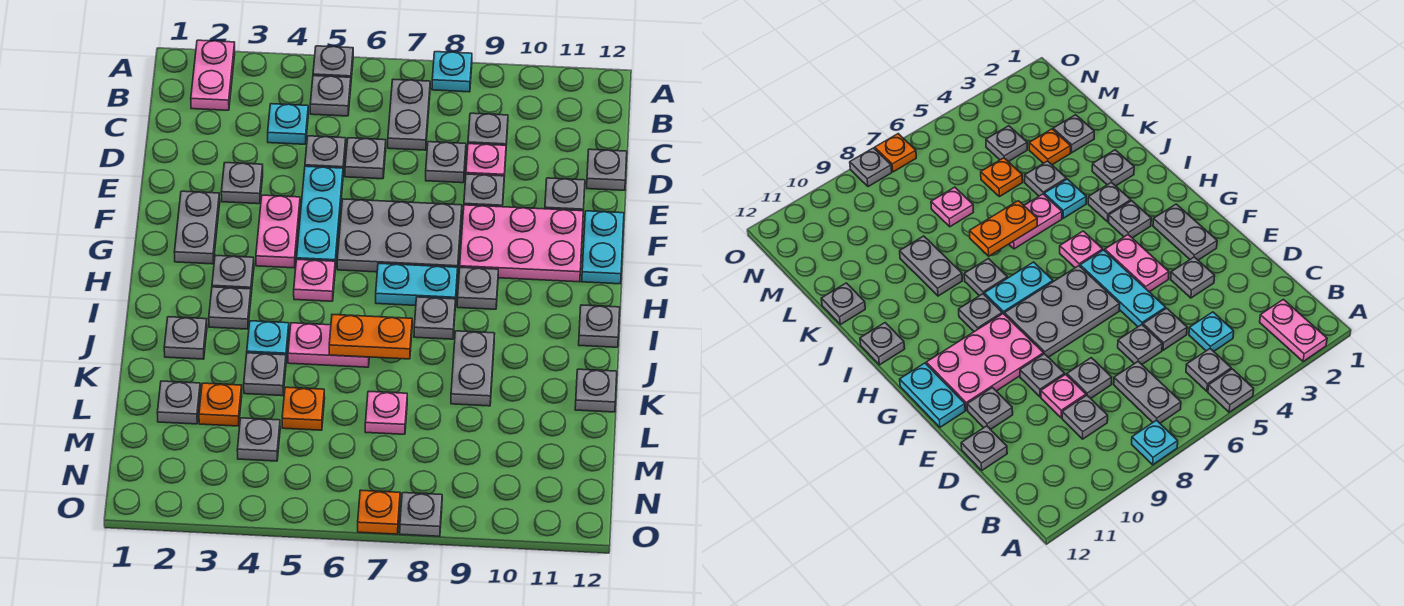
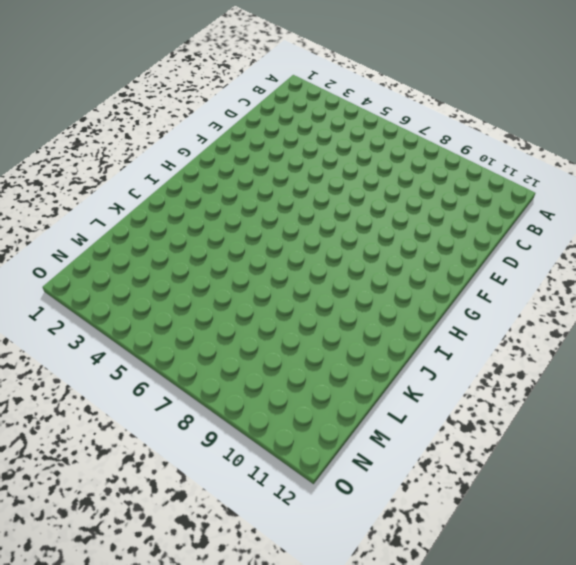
none -> pink 1x2 plate [191,40,235,110]
none -> grey 1x1 plate [313,46,353,79]
none -> cyan 1x1 plate [432,52,472,92]
none -> grey 1x1 plate [310,76,351,116]

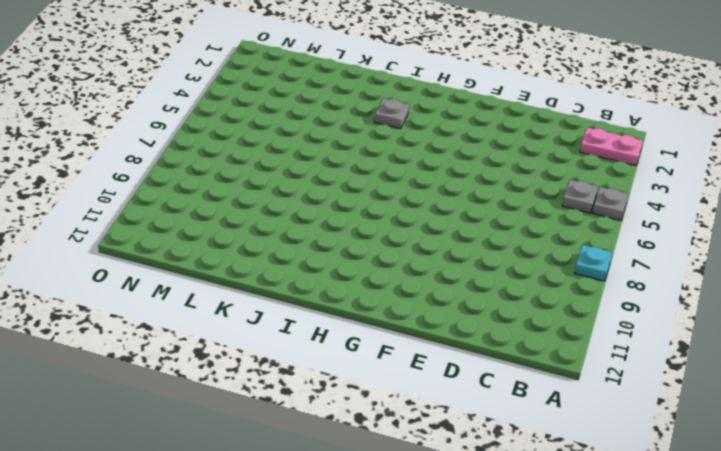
none -> grey 1x2 plate [388,79,430,150]
none -> cyan 1x1 plate [268,104,308,144]
none -> grey 1x1 plate [468,113,508,145]
none -> grey 1x1 plate [305,136,346,173]

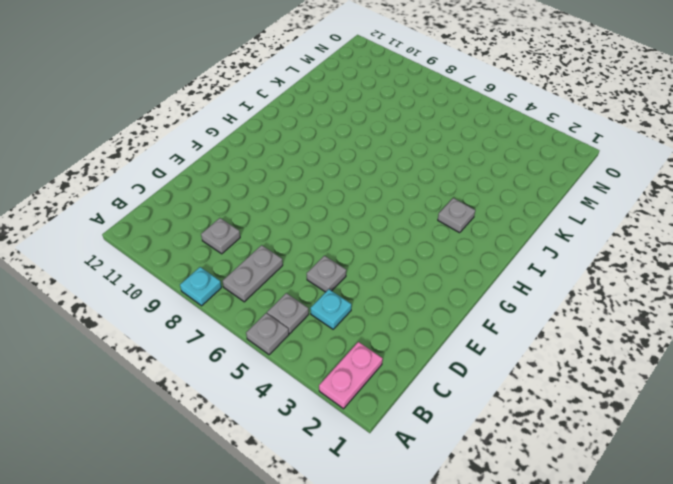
none -> grey 1x1 plate [345,138,386,179]
none -> grey 1x1 plate [426,142,466,183]
none -> pink 1x1 plate [466,144,506,177]
none -> grey 1x1 plate [587,149,627,190]

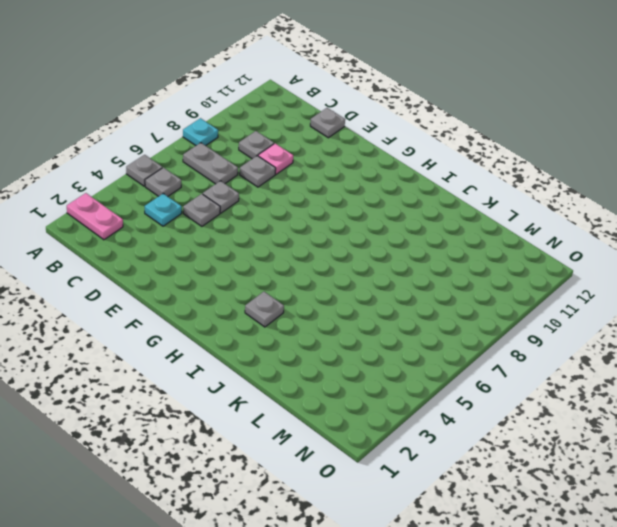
none -> grey 1x1 plate [221,163,263,204]
none -> cyan 1x3 plate [297,166,343,268]
none -> grey 1x1 plate [464,174,504,207]
none -> grey 1x1 plate [545,178,585,211]

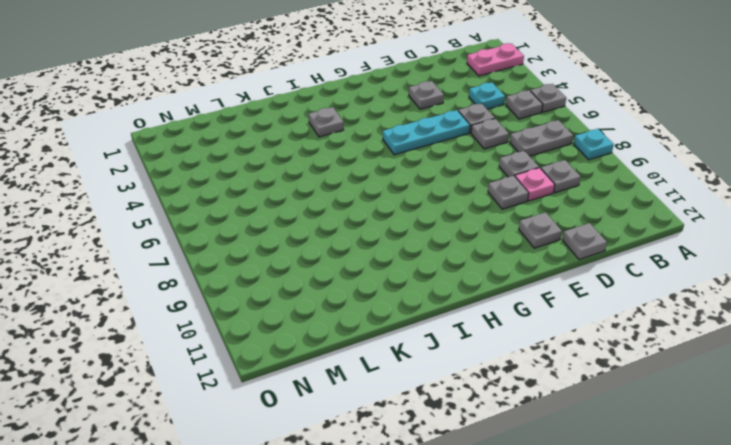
none -> grey 1x2 plate [174,191,220,264]
none -> pink 1x2 plate [256,195,300,268]
none -> grey 2x3 plate [337,199,462,276]
none -> pink 2x3 plate [460,205,583,282]

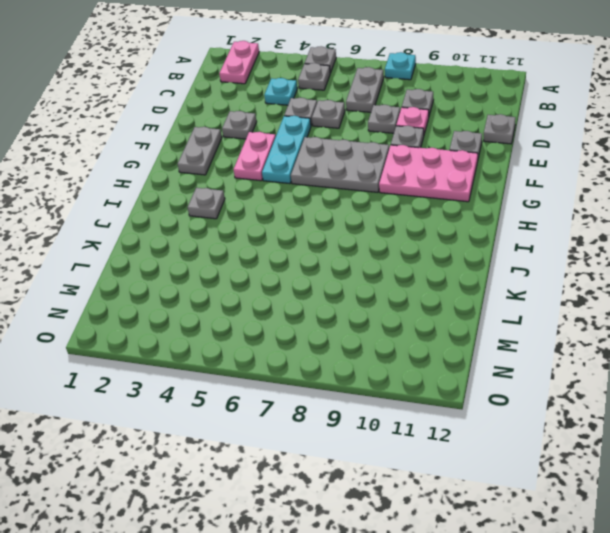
none -> cyan 1x2 plate [582,211,624,284]
none -> grey 1x1 plate [212,255,254,293]
none -> pink 1x1 plate [294,259,335,301]
none -> cyan 1x2 plate [376,263,458,306]

